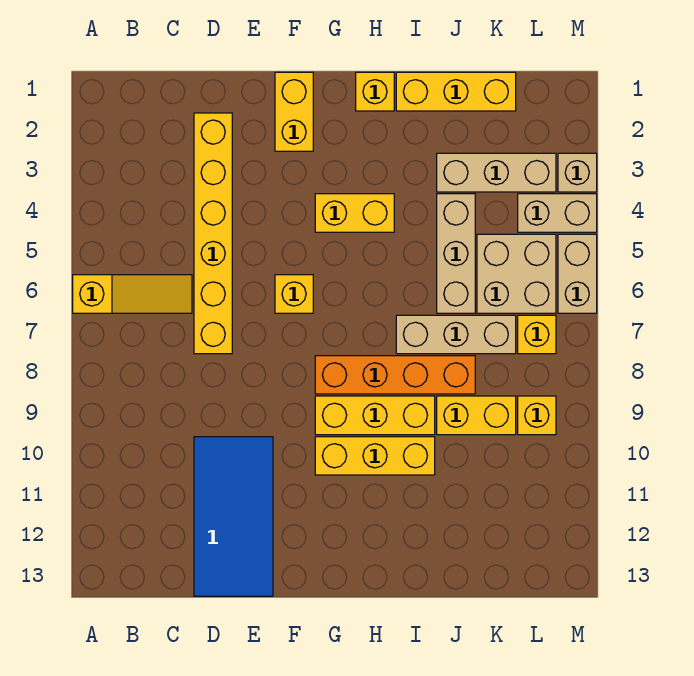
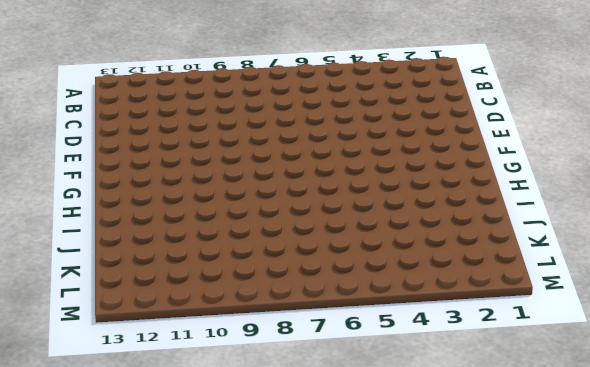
none -> yellow 1x3 slope [73,275,192,313]
none -> yellow 1x6 brick [194,113,232,354]
none -> blue 2x4 tile [194,437,273,596]

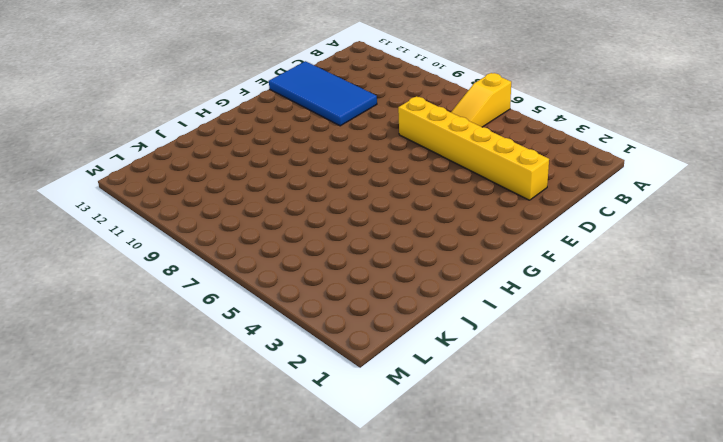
none -> yellow 1x2 brick [275,72,313,151]
none -> yellow 1x1 brick [275,275,313,313]
none -> yellow 1x2 brick [315,194,394,232]

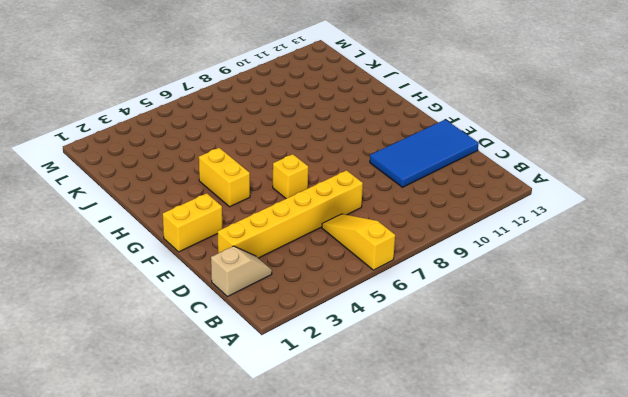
tan 1x2 slope [211,246,272,297] -> none
none -> orange 1x4 brick [315,356,475,394]
none -> yellow 1x3 brick [315,396,435,435]
none -> yellow 1x3 brick [315,437,435,475]

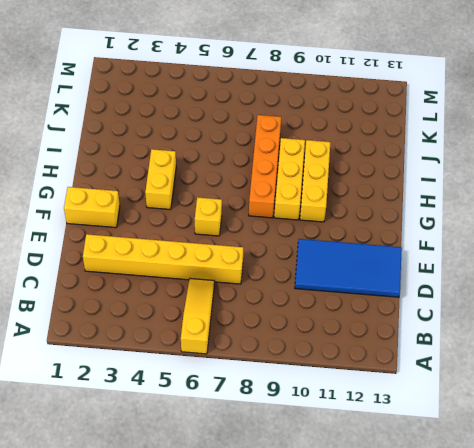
none -> yellow 1x1 brick [356,72,394,111]
none -> yellow 1x3 brick [396,72,516,111]
none -> tan 1x3 brick [396,315,516,354]

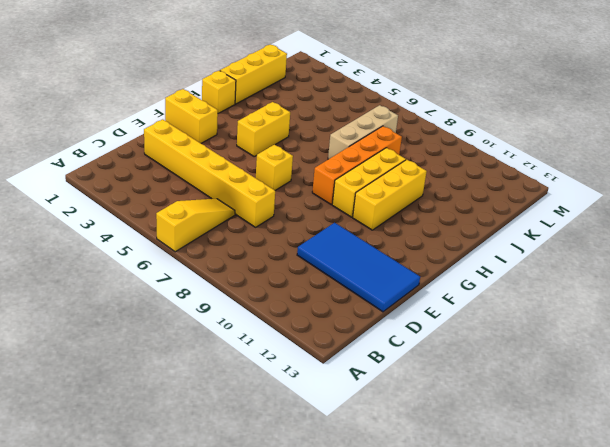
none -> tan 1x3 brick [437,153,556,192]
none -> tan 1x3 brick [437,194,475,313]
none -> yellow 1x2 brick [437,396,516,435]

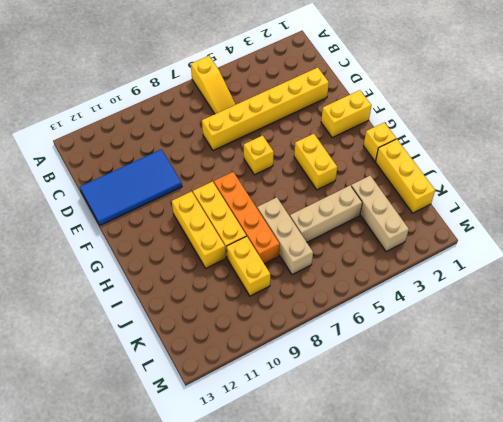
none -> tan 2x2 brick [477,234,556,313]
none -> tan 1x2 brick [518,194,597,232]
none -> yellow 1x1 brick [518,315,556,354]

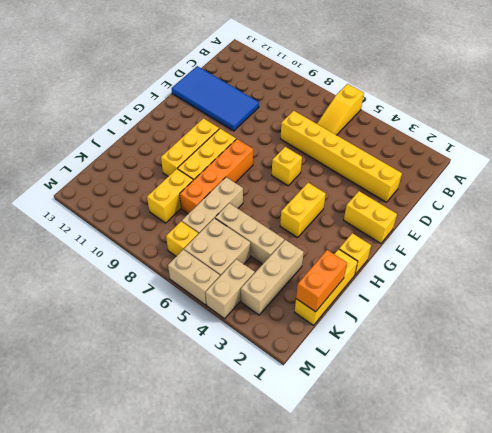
orange 1x2 brick [296,250,347,312] -> none
none -> yellow 1x1 brick [518,396,556,435]
none -> tan 1x1 brick [558,153,597,192]

